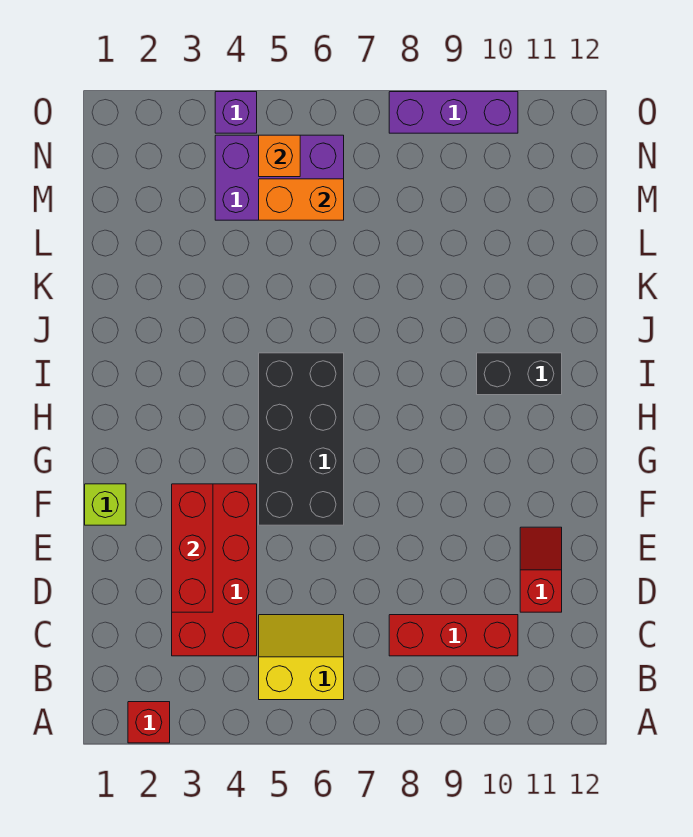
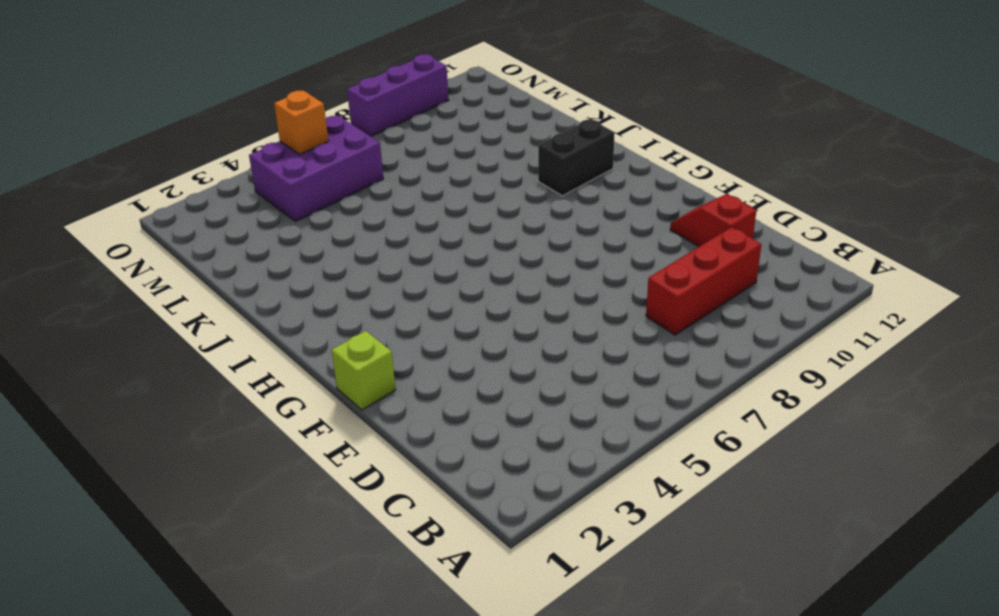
none -> red 1x1 brick [128,702,170,743]
none -> yellow 2x2 slope [259,615,344,700]
none -> red 2x4 brick [172,484,257,656]

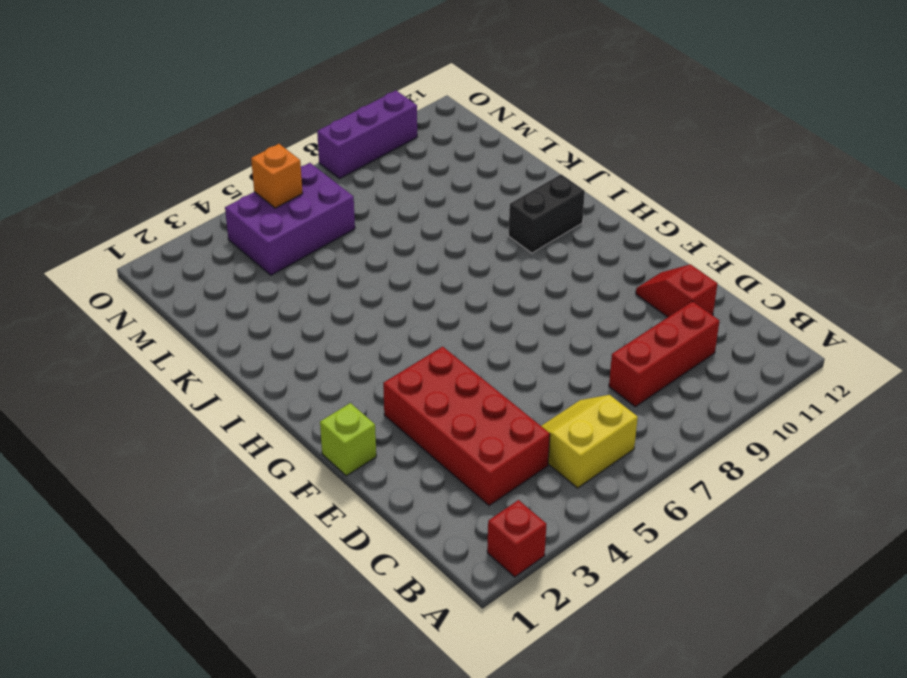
none -> black 2x4 brick [259,353,344,525]
none -> purple 1x1 brick [215,92,257,133]
none -> red 1x3 brick [172,484,213,612]

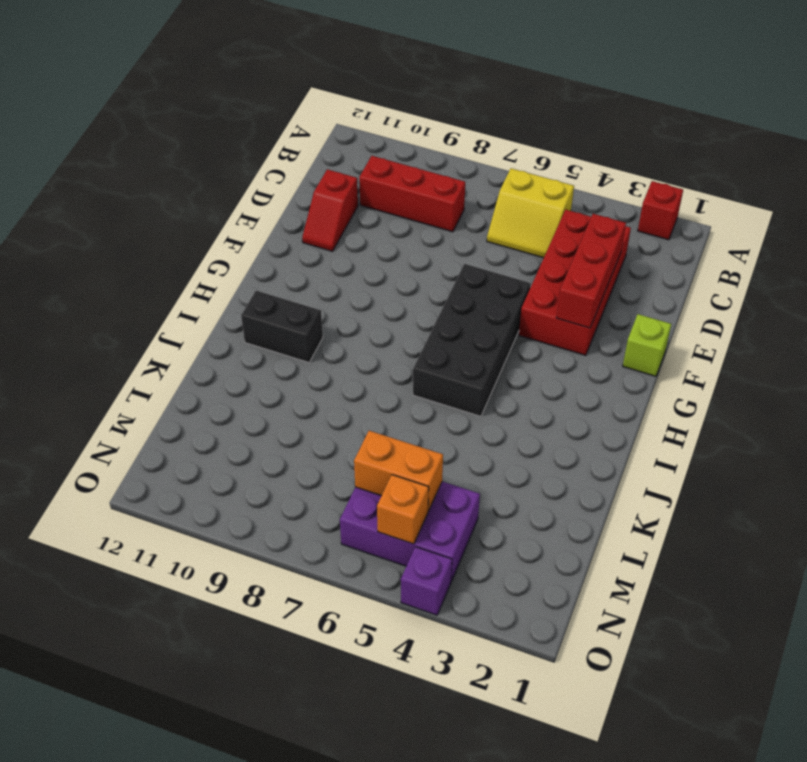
none -> purple 1x3 brick [389,92,518,133]

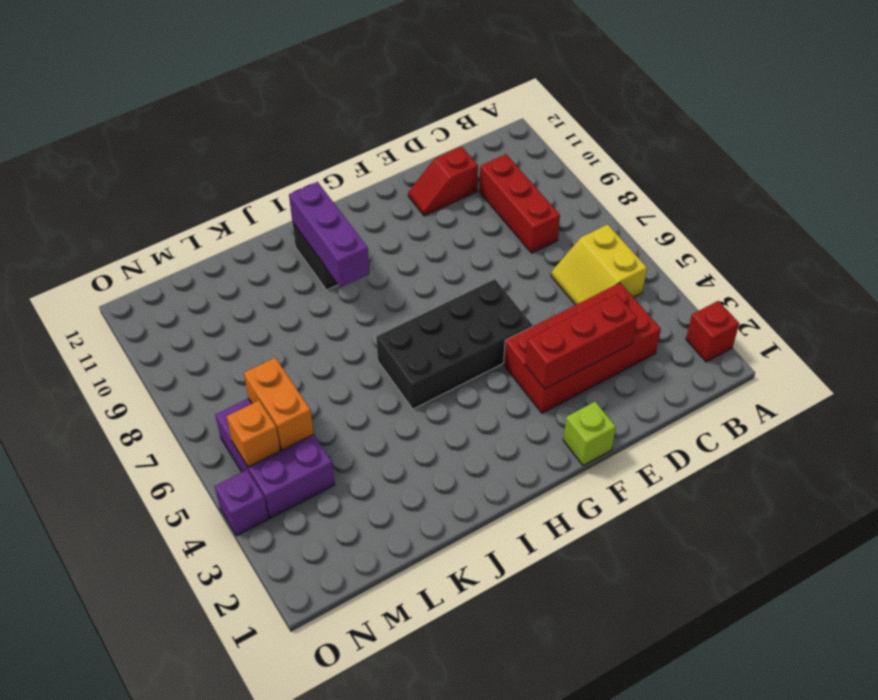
purple 1x3 brick [289,182,369,287] -> purple 1x3 brick moved to [389,92,518,133]

